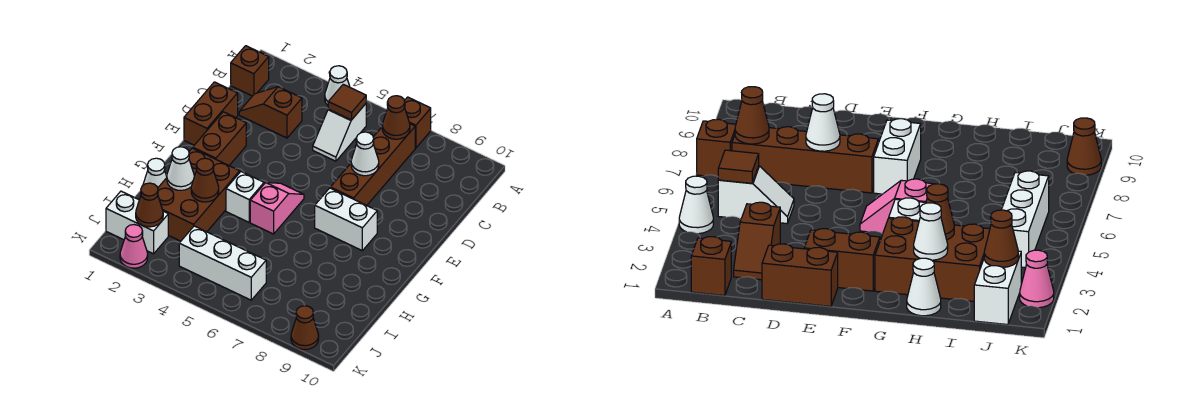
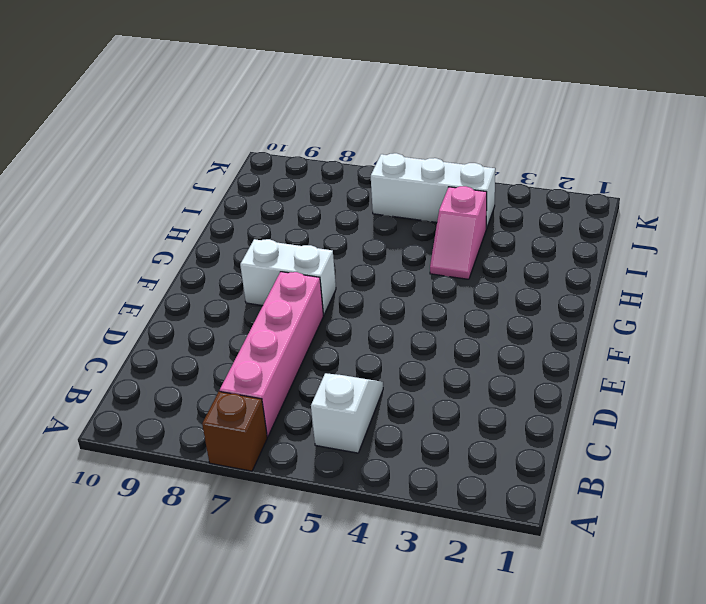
pink 1x4 brick [220,272,324,437] -> brown 1x4 brick [330,124,415,205]
pink 1x2 slope [430,186,487,279] -> pink 1x2 slope moved to [250,183,304,234]
none -> white 1x1 cone [325,66,350,105]
none -> brown 1x1 brick [231,46,269,96]
none -> brown 1x2 slope [239,87,302,138]

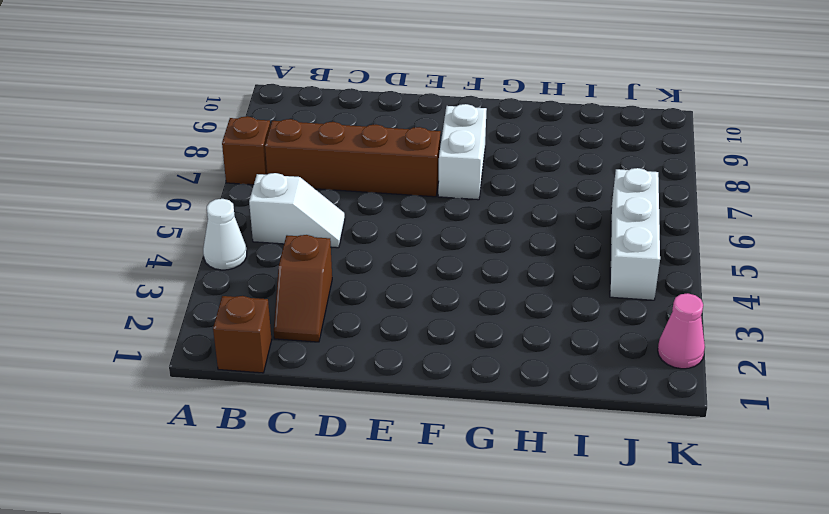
none -> brown 1x2 brick [184,82,238,145]
none -> brown 1x2 brick [193,112,246,165]
none -> pink 1x2 slope [250,183,304,234]

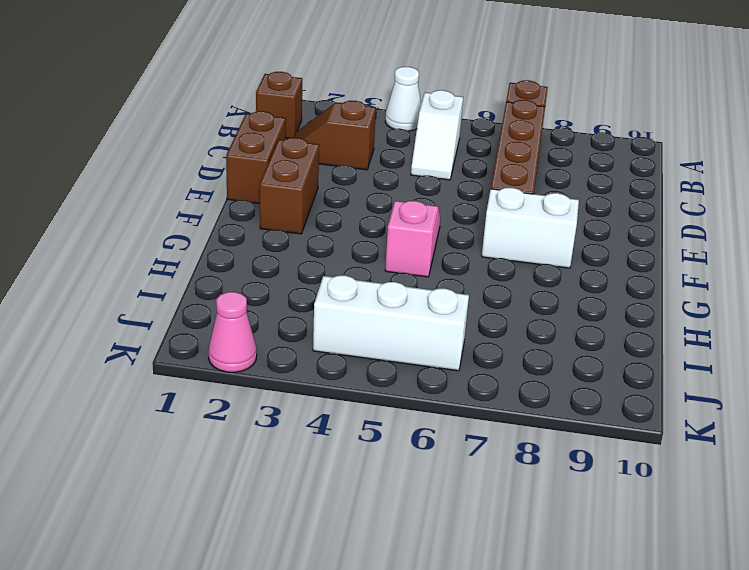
none -> brown 2x3 brick [158,148,240,241]
none -> white 1x1 brick [226,172,264,222]
none -> white 1x1 cone [143,158,167,188]

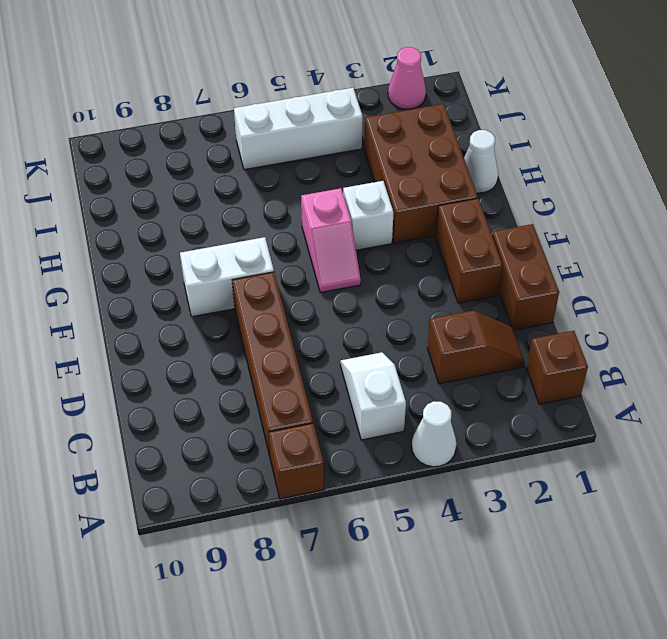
none -> white 1x2 brick [106,191,168,254]
none -> brown 1x1 cone [291,306,319,349]
none -> brown 1x1 tile [328,84,366,120]

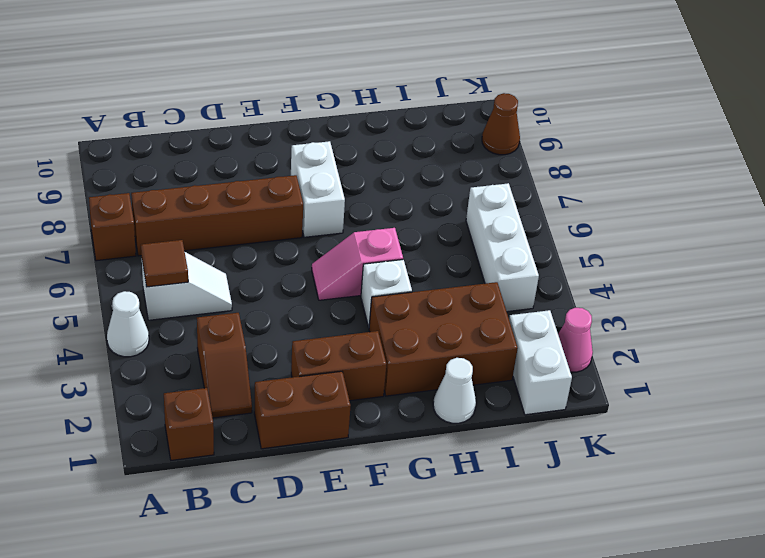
none -> brown 1x1 cone [382,96,410,139]
none -> white 1x1 cone [351,132,379,176]
none -> white 1x1 cone [167,147,194,190]

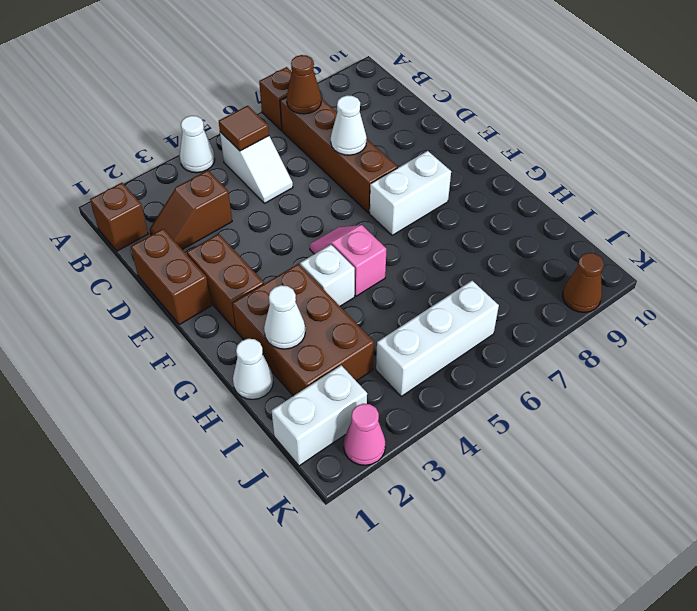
none -> brown 1x1 cone [191,158,219,202]
none -> brown 1x1 cone [136,183,163,227]

